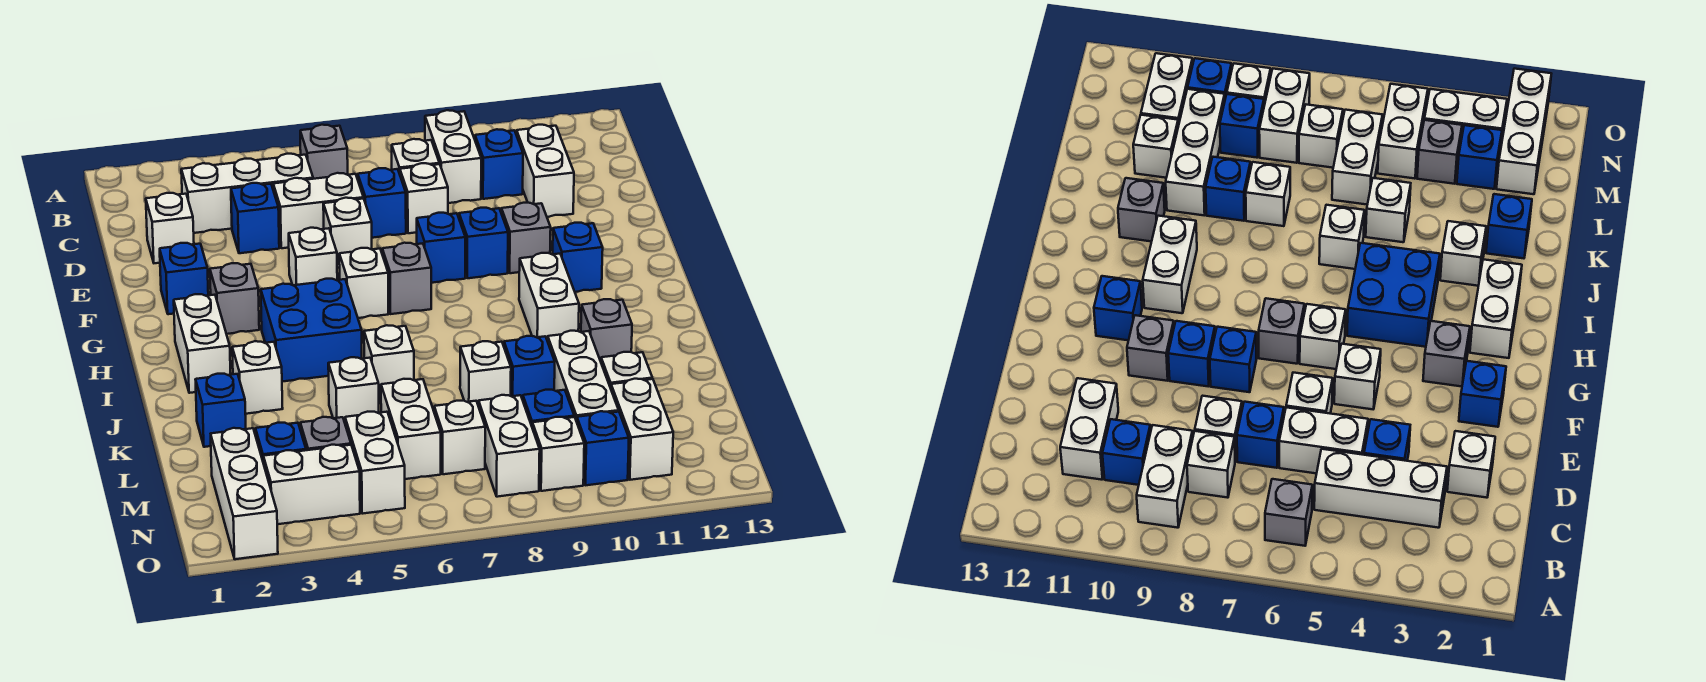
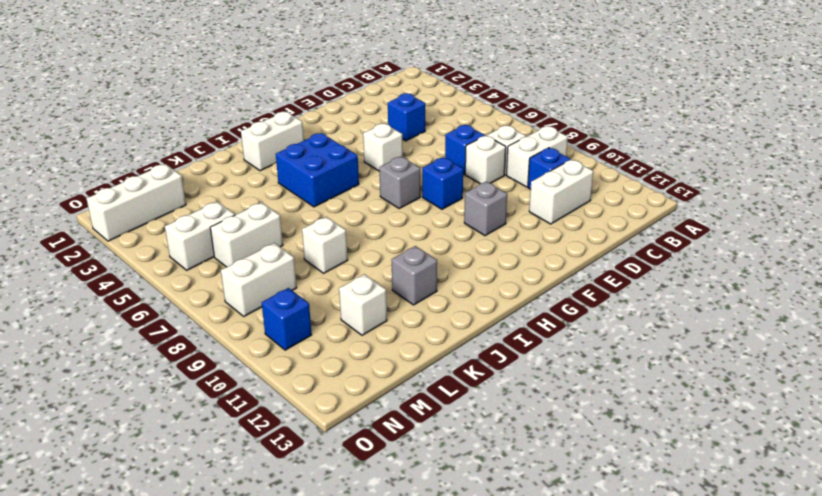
none -> grey 1x1 brick [300,125,348,179]
none -> white 1x3 brick [181,154,313,233]
none -> white 1x1 brick [146,193,194,263]
none -> white 1x2 brick [273,173,363,248]

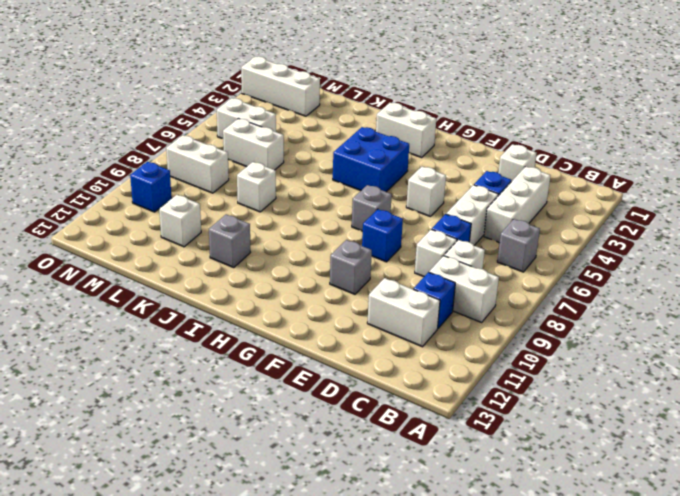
none -> white 1x1 brick [323,198,372,268]
none -> blue 1x1 brick [160,243,208,314]
none -> blue 1x1 brick [459,208,508,278]
none -> grey 1x1 brick [210,263,259,334]

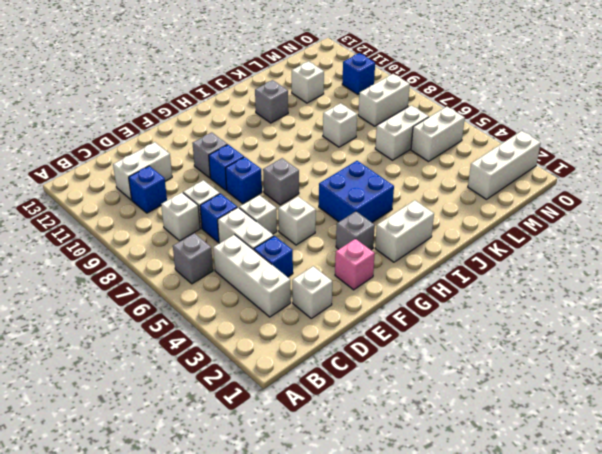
pink 1x1 brick [335,239,375,290] -> blue 1x1 brick [160,243,208,314]
none -> white 1x2 brick [425,110,481,203]
none -> white 1x1 brick [339,248,388,318]
none -> blue 1x1 brick [553,223,603,292]
none -> white 1x2 brick [519,253,579,341]

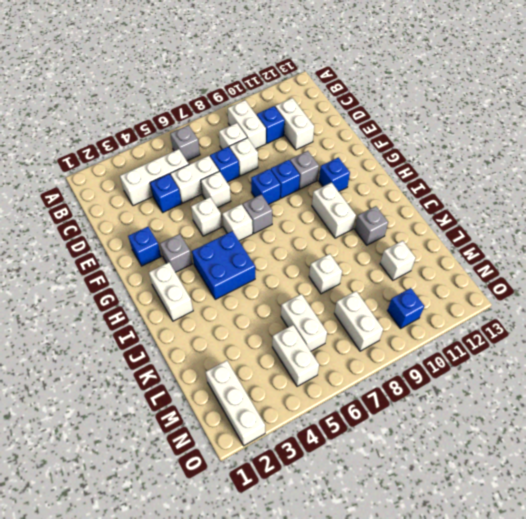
none -> white 1x1 brick [146,193,194,263]
none -> white 1x1 brick [232,341,283,414]
none -> white 1x1 brick [364,325,414,397]
none -> blue 1x1 brick [195,374,246,447]

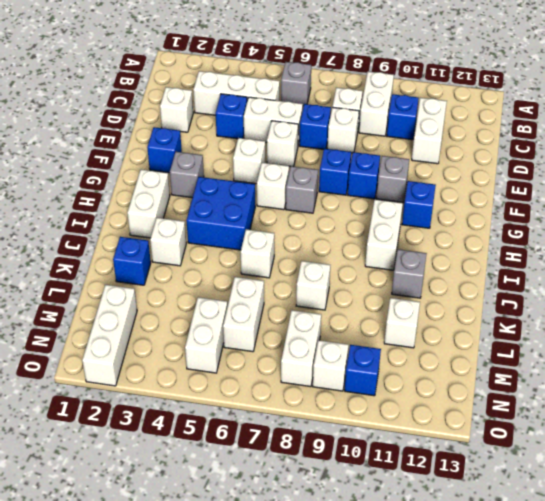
none -> white 1x1 brick [328,357,379,422]
none -> blue 1x1 brick [504,336,555,400]
none -> white 1x3 brick [548,331,619,421]
none -> blue 1x1 brick [255,423,306,464]

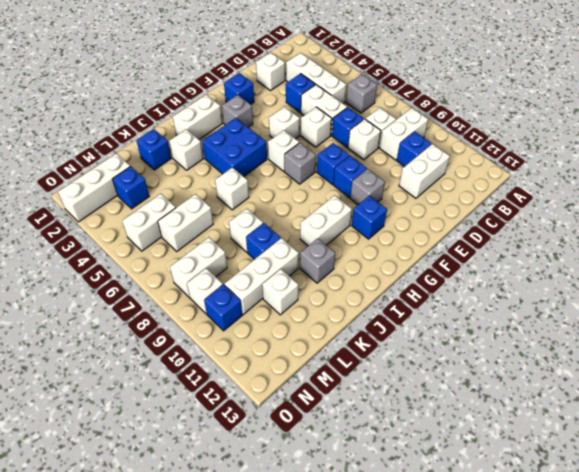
none -> white 1x1 brick [328,357,379,422]
none -> grey 1x1 brick [300,417,351,450]
none -> white 1x1 brick [434,401,485,474]
none -> blue 1x1 brick [523,390,574,426]

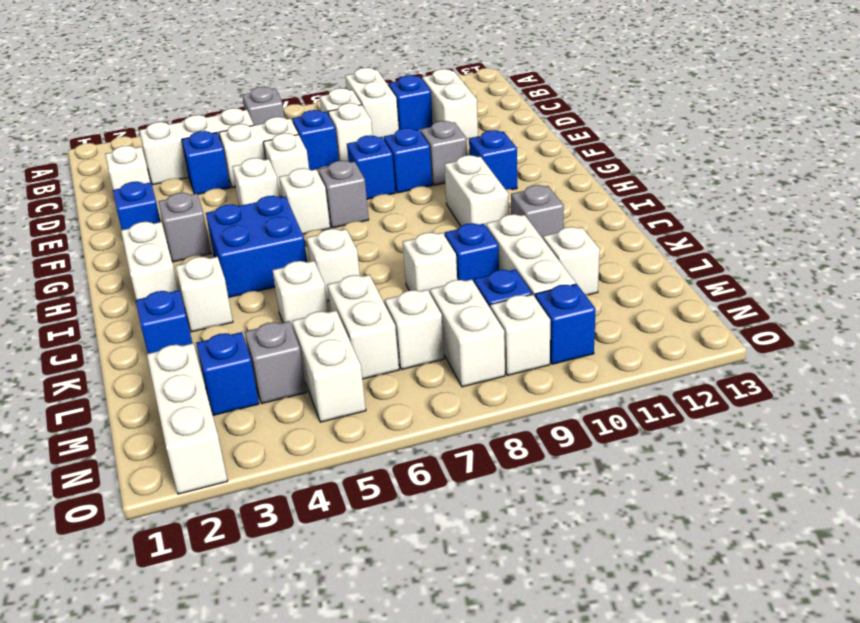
none -> white 1x2 brick [611,379,673,480]
none -> white 1x2 brick [263,445,360,524]

